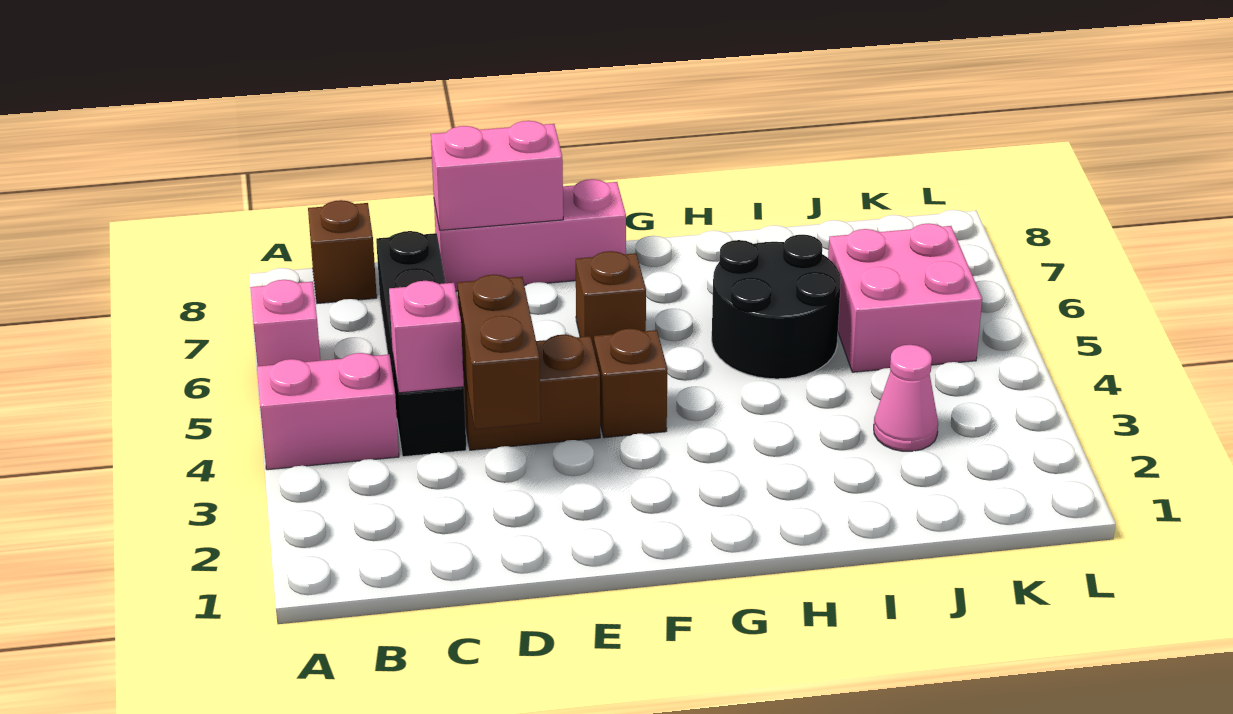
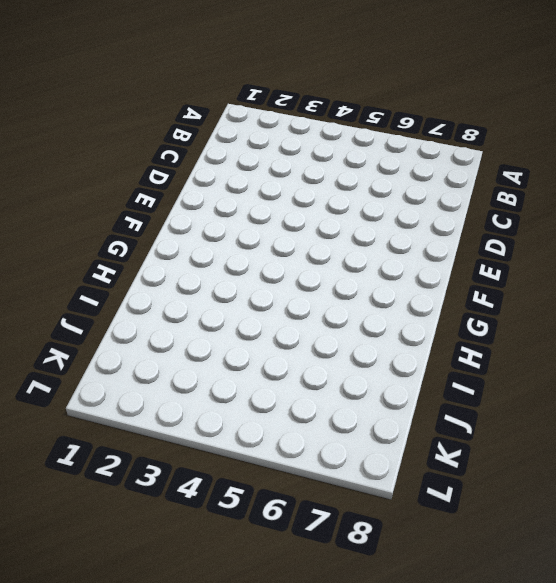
none -> pink 1x2 brick [257,353,399,470]
none -> pink 1x1 brick [250,280,320,366]
none -> brown 1x1 brick [308,200,377,304]

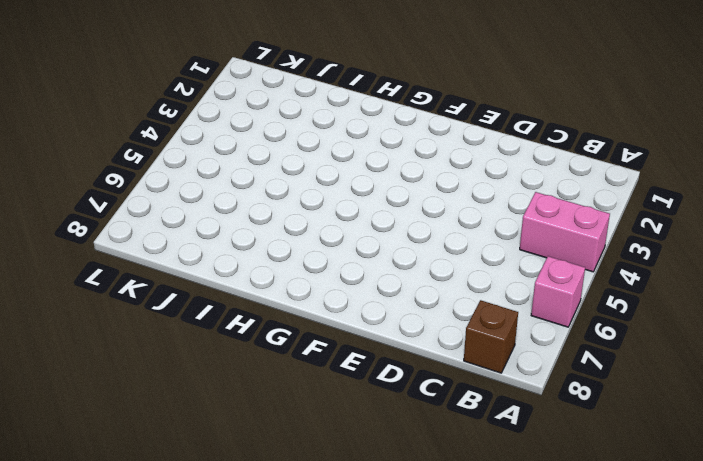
none -> black 1x4 brick [376,231,466,457]
none -> brown 1x2 brick [463,335,600,450]
none -> pink 1x3 brick [434,179,626,291]

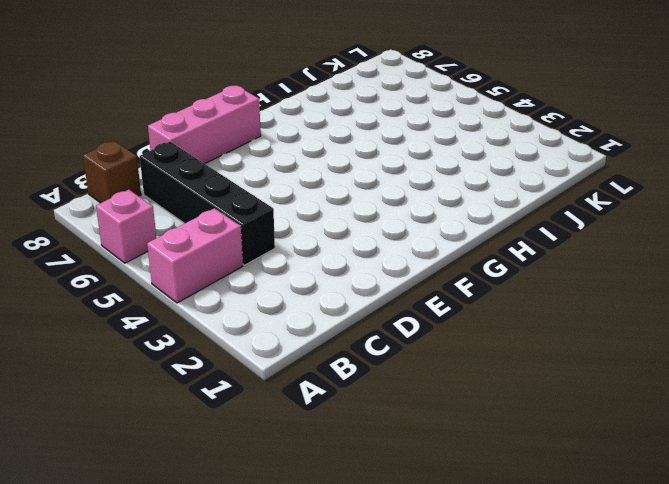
none -> brown 1x2 brick [463,335,600,450]
none -> brown 1x1 brick [594,329,668,438]
none -> brown 1x1 brick [576,251,646,348]

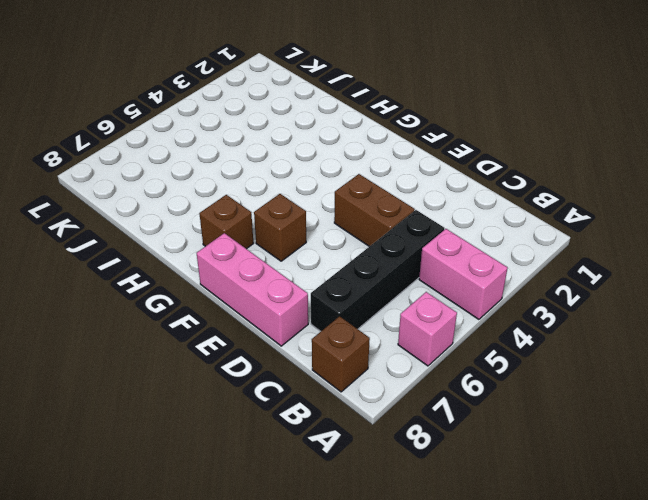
brown 1x1 brick [199,195,254,249] -> brown 1x1 brick moved to [594,329,668,438]
none -> black 2x2 round brick [712,235,841,379]
none -> pink 1x1 cone [874,345,938,451]
none -> pink 2x2 brick [828,224,982,372]

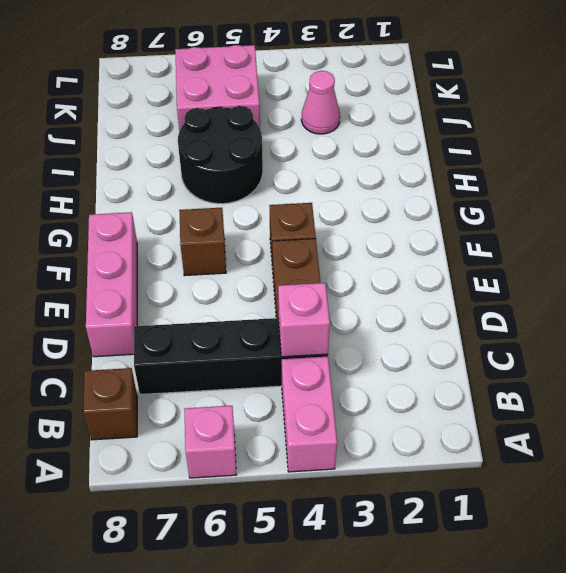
none -> brown 1x2 brick [458,275,541,429]
none -> pink 1x2 brick [431,121,563,230]

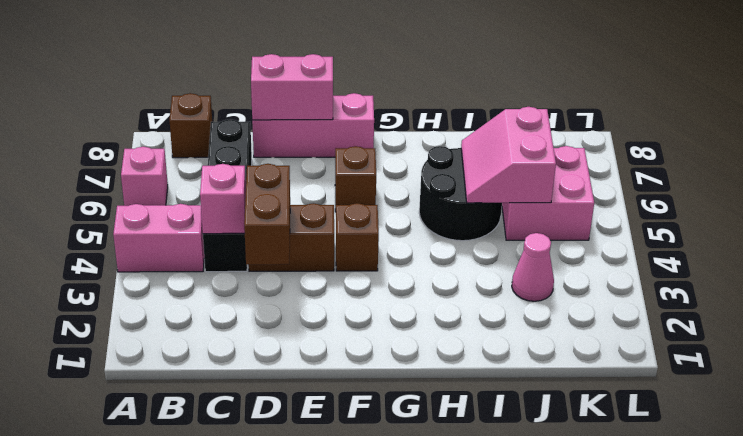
pink 2x2 slope [461,107,556,203] -> none

